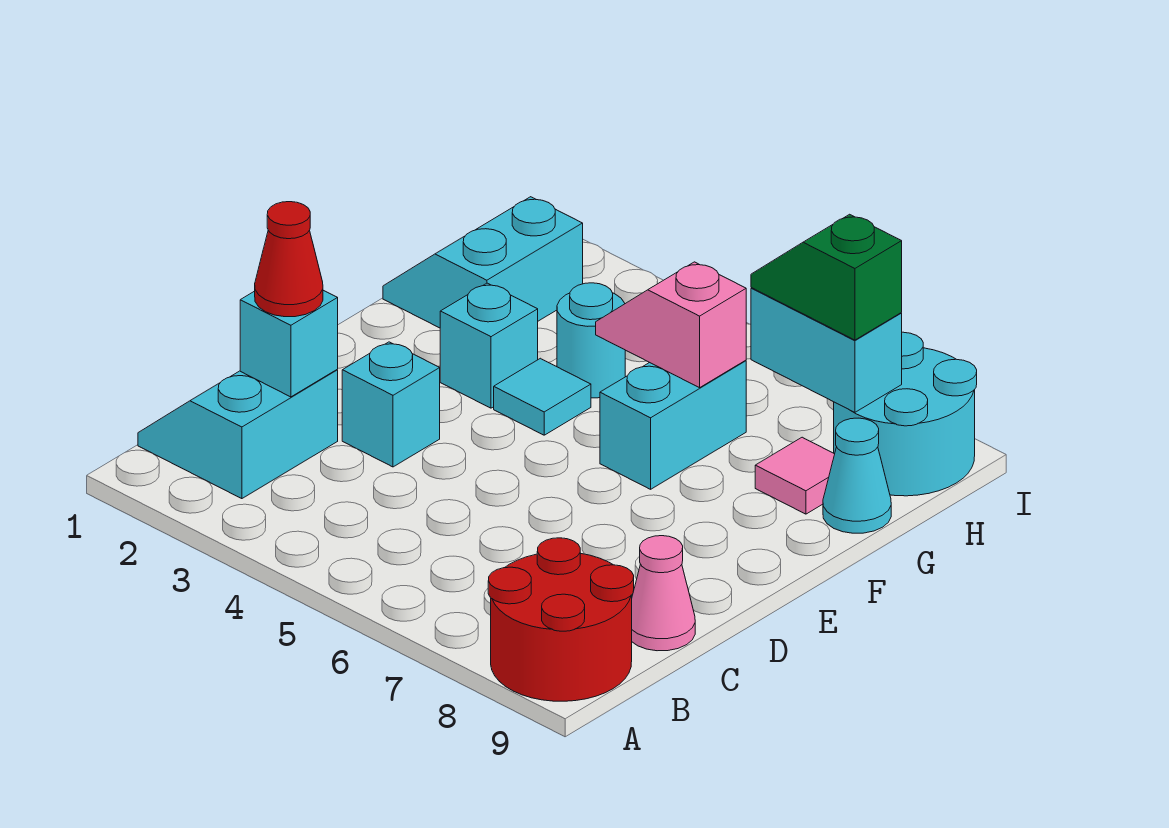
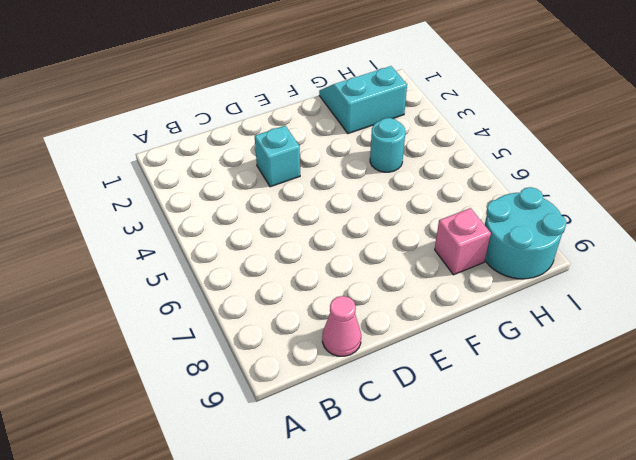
pink 1x1 brick [435,208,491,275] -> pink 1x1 tile [755,437,835,514]
none -> red 2x2 round brick [488,538,634,701]
none -> cyan 2x2 slope [138,370,338,499]
none -> cyan 1x1 brick [440,283,538,408]

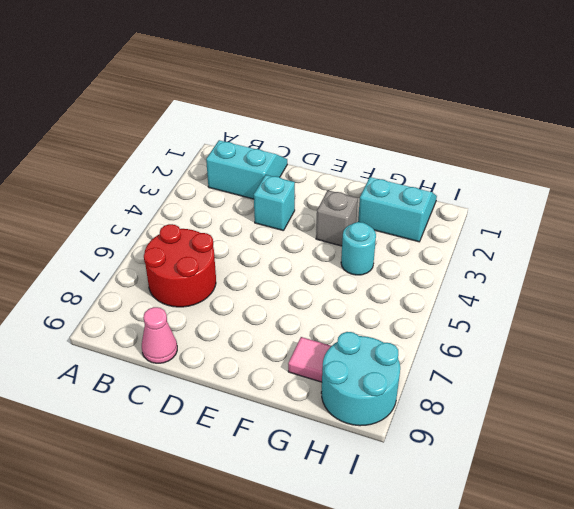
red 2x2 round brick [144,224,216,307] -> red 2x2 round brick moved to [488,538,634,701]
grey 1x1 brick [316,190,358,246] -> cyan 1x1 brick [440,283,538,408]
none -> cyan 1x1 tile [494,358,591,435]
none -> cyan 1x2 brick [600,360,746,489]
none -> cyan 1x1 cone [823,418,891,533]

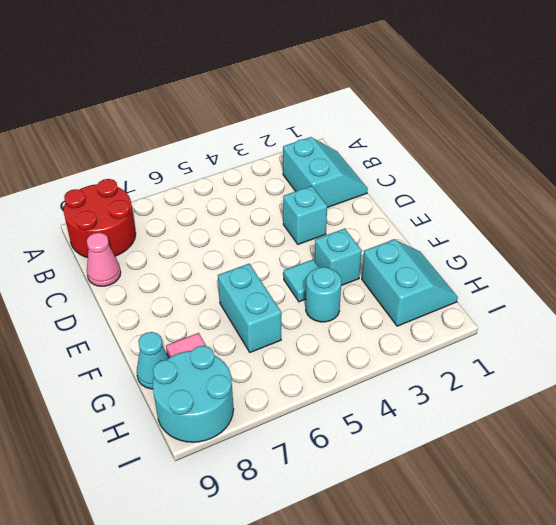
none -> cyan 1x1 brick [240,290,338,397]
none -> pink 1x2 slope [596,262,746,388]
none -> cyan 1x2 brick [751,288,902,412]

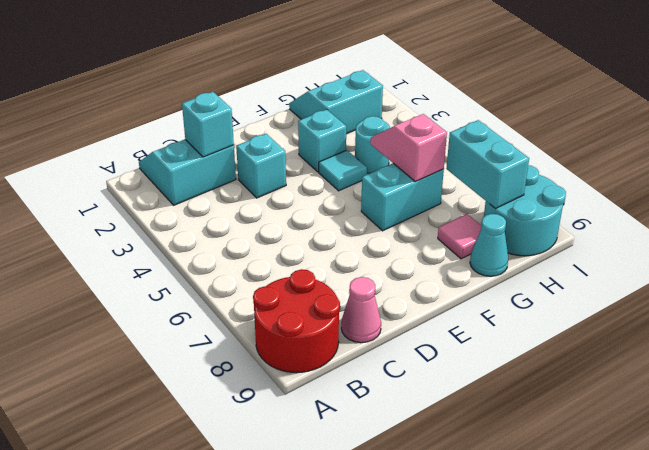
none -> red 1x1 cone [255,202,323,317]
none -> green 1x2 slope [751,214,902,340]

